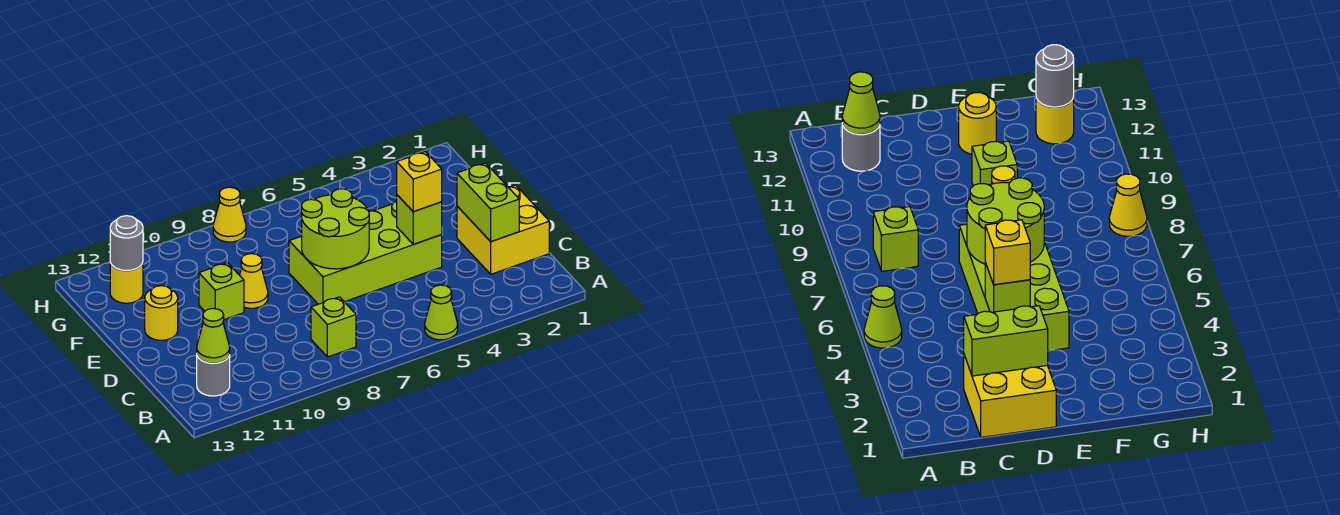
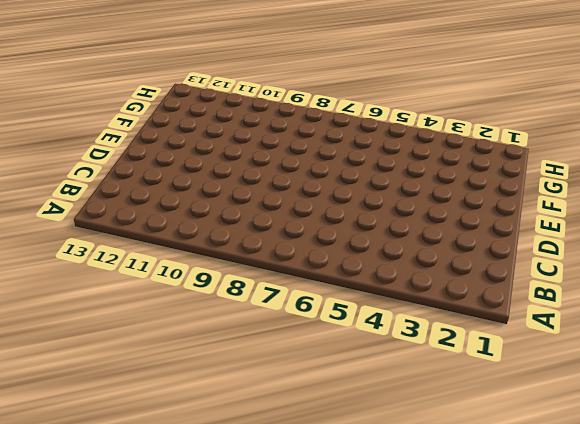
none -> lime 1x1 cone [425,285,458,340]
none -> lime 1x1 brick [311,297,356,357]
none -> grey 1x1 round brick [197,355,230,396]

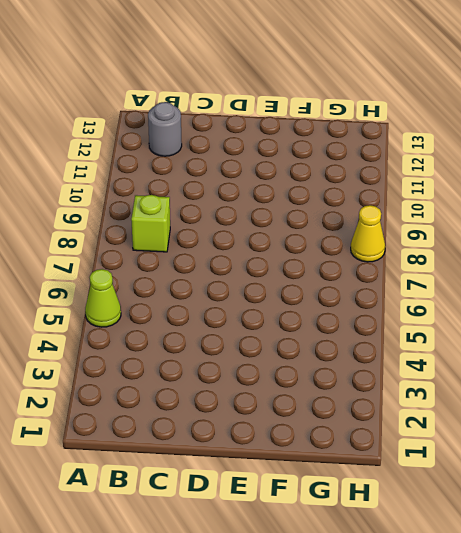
none -> yellow 2x2 brick [457,185,549,274]
none -> lime 2x4 brick [289,201,442,304]
none -> yellow 1x1 cone [240,254,268,308]

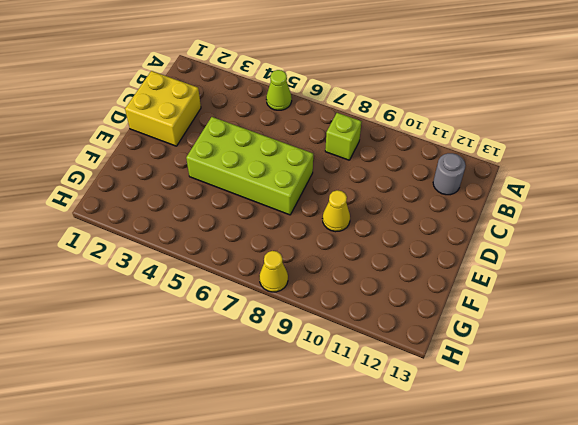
none -> lime 1x1 brick [199,263,244,320]
none -> yellow 1x1 round brick [145,286,178,340]
none -> yellow 1x1 round brick [110,263,143,303]

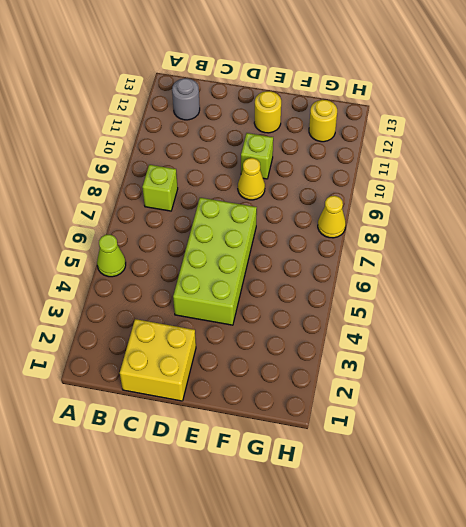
none -> lime 1x1 cone [197,308,230,363]
none -> lime 1x2 brick [457,163,519,242]
none -> lime 1x1 brick [397,195,442,244]

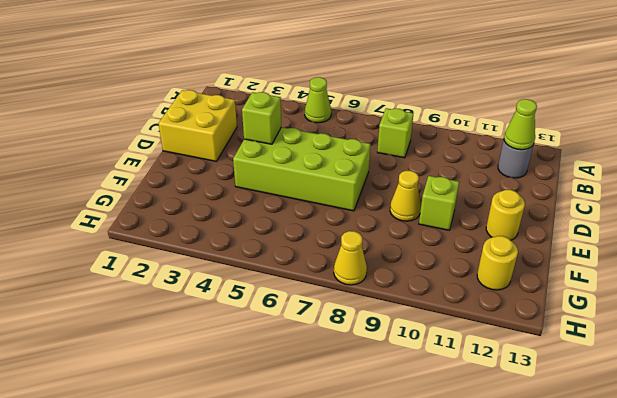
none -> lime 1x2 brick [457,163,519,242]
none -> lime 2x2 round brick [301,189,369,269]
none -> grey 1x1 round brick [110,216,143,270]

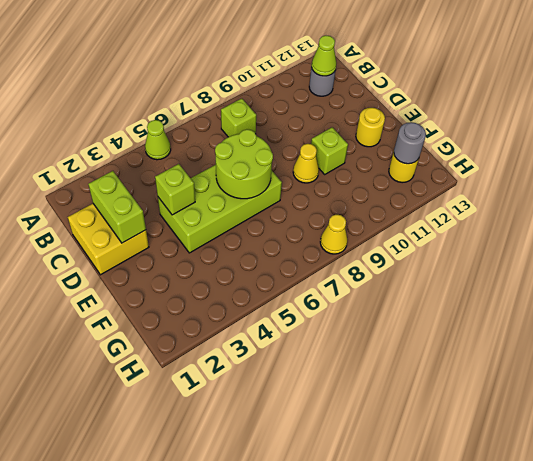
none -> yellow 1x1 brick [397,152,442,212]

